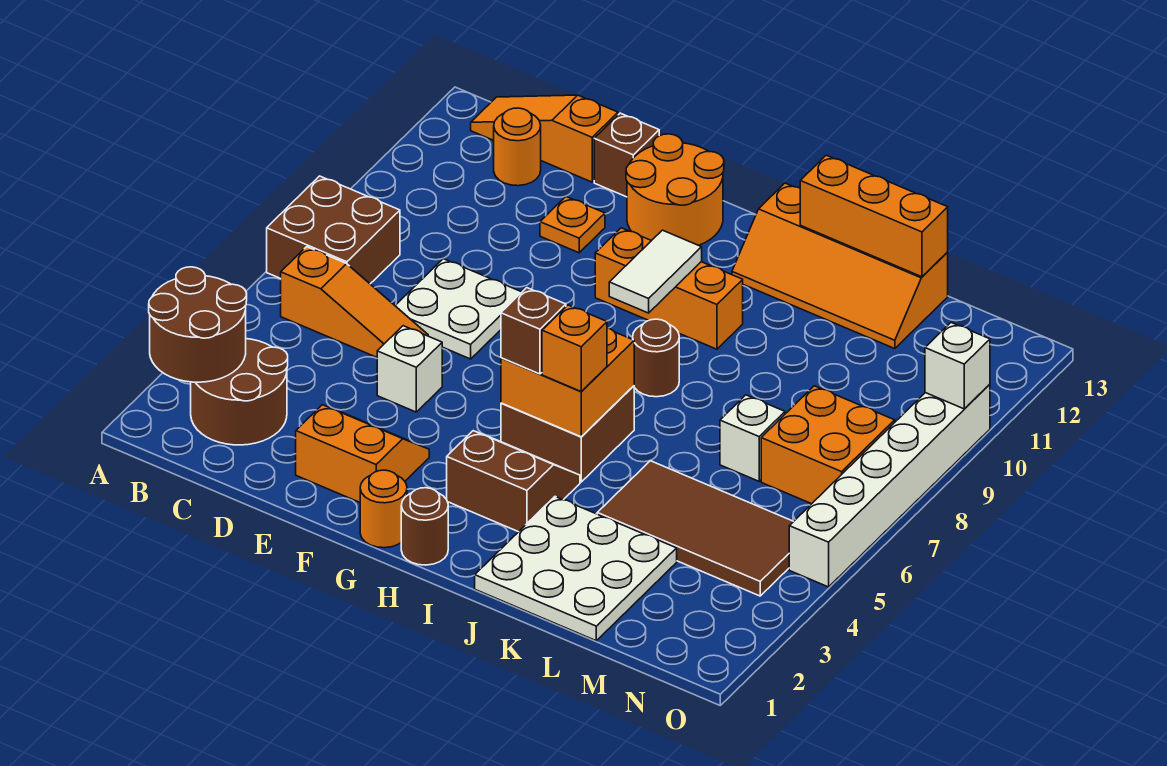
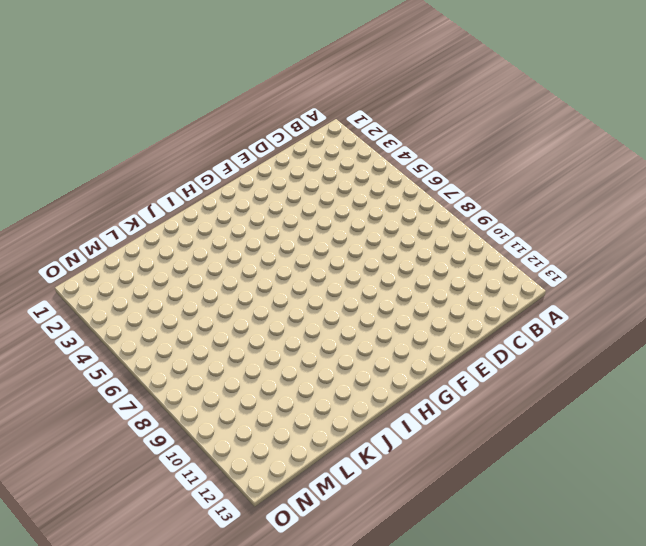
none -> brown 2x2 brick [267,176,400,284]
none -> brown 2x2 round brick [191,339,288,445]
none -> orange 1x3 slope [281,247,428,357]
none -> orange 1x3 slope [471,95,618,182]

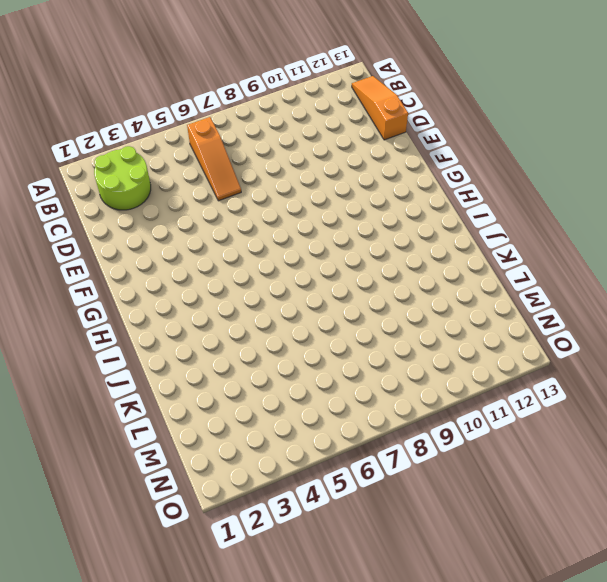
lime 2x2 round brick [94,146,151,210] -> brown 2x2 round brick [191,339,288,445]
none -> brown 2x2 brick [267,176,400,284]
none -> orange 1x1 round brick [494,108,541,186]
none -> white 2x2 plate [395,259,522,359]
none -> orange 2x2 slope [296,405,429,502]

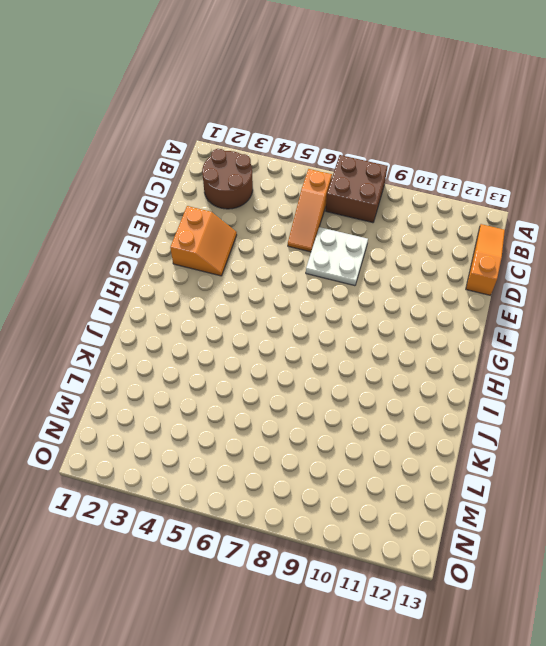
none -> orange 1x1 round brick [494,108,541,186]
none -> white 1x1 brick [377,326,442,412]
none -> orange 1x1 plate [540,197,605,253]
none -> brown 1x1 brick [594,113,659,197]

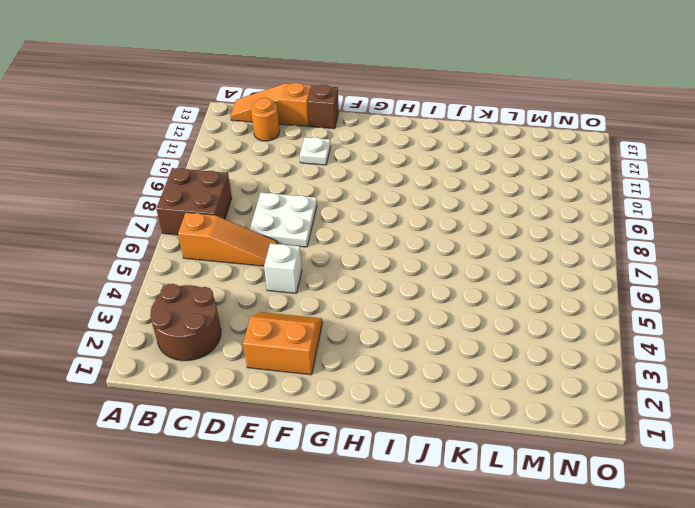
white 1x1 plate [300,137,331,165] -> orange 1x1 plate [540,197,605,253]
none -> orange 2x2 round brick [626,134,724,245]
none -> orange 1x1 round brick [360,470,407,548]
none -> orange 1x3 brick [595,228,743,349]
none -> brown 1x1 round brick [401,488,448,565]

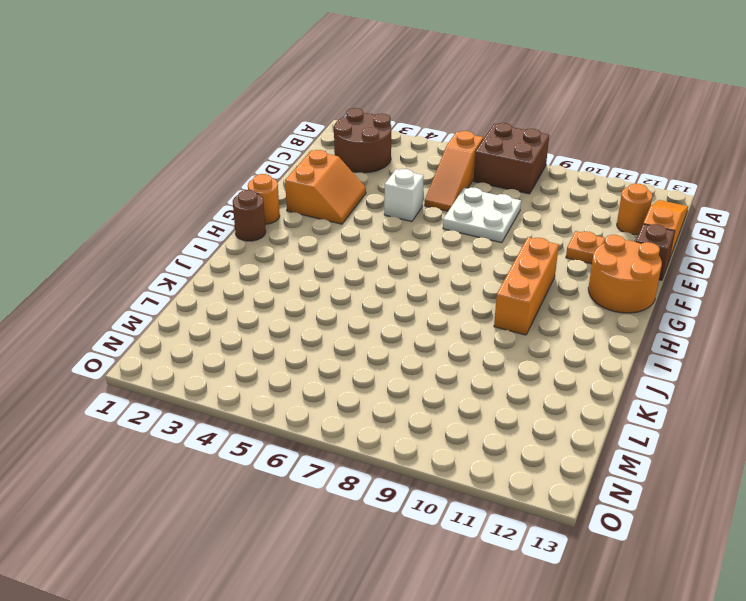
none -> brown 2x2 slope [447,431,580,532]
none -> brown 2x2 brick [501,386,634,482]
none -> brown 1x1 round brick [633,319,679,397]
none -> orange 2x4 slope [732,183,948,349]

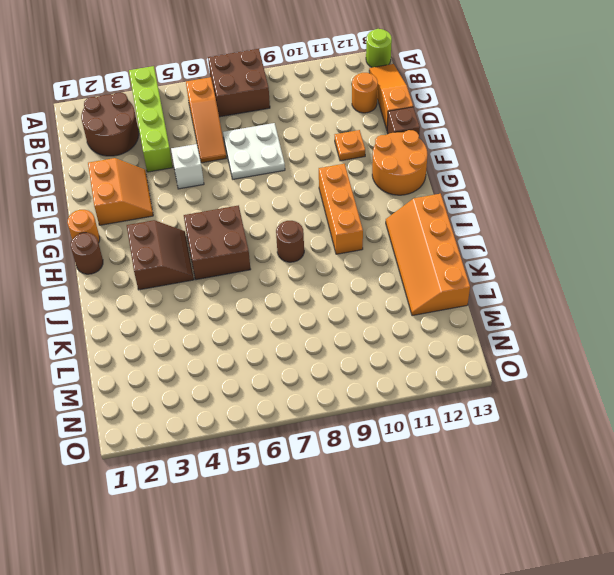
lime 1x4 brick [129,66,173,172] -> none
lime 1x1 round brick [366,29,392,67] -> none
none -> white 3x3 plate [475,497,677,641]
none -> brown 2x4 tile [597,461,794,596]
none -> white 1x1 brick [720,395,785,481]
none -> orange 2x2 brick [761,386,895,504]

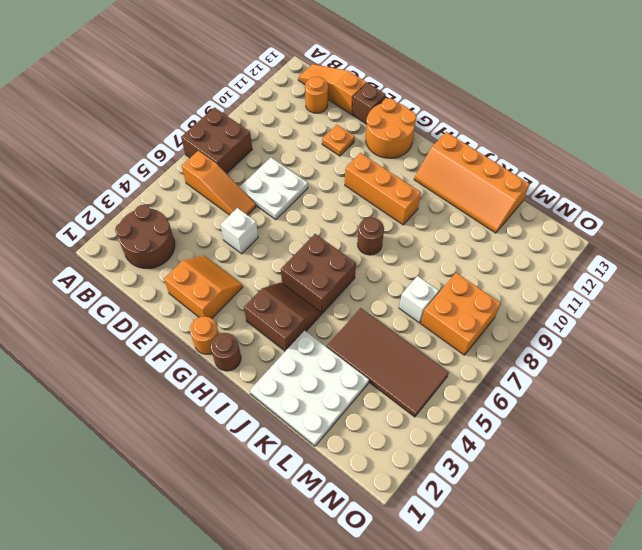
none -> white 1x6 brick [789,384,990,587]
none -> brown 2x2 round brick [149,267,247,382]
none -> orange 2x2 brick [501,328,634,437]
none -> white 1x2 tile [609,230,702,313]

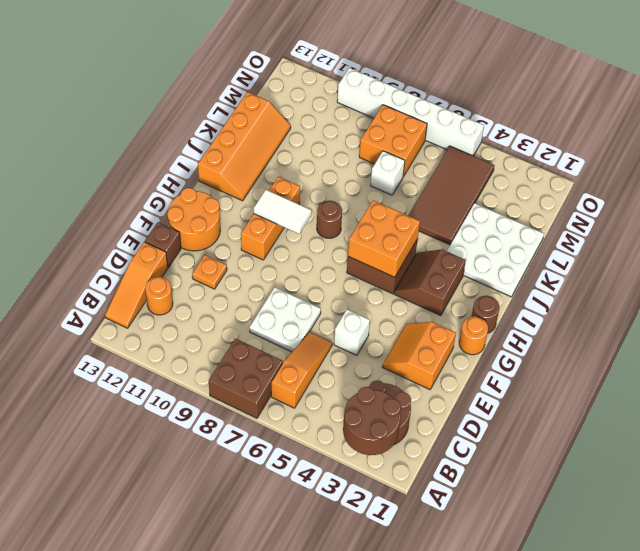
none -> orange 1x3 brick [800,155,948,277]
none -> white 1x1 brick [925,323,990,409]
none -> brown 1x1 brick [501,288,566,374]
none -> orange 1x1 brick [542,305,607,392]

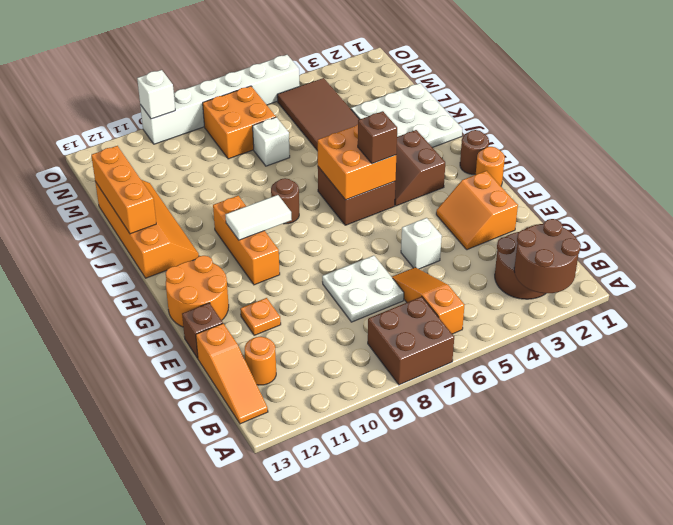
none -> orange 1x1 brick [542,305,607,392]

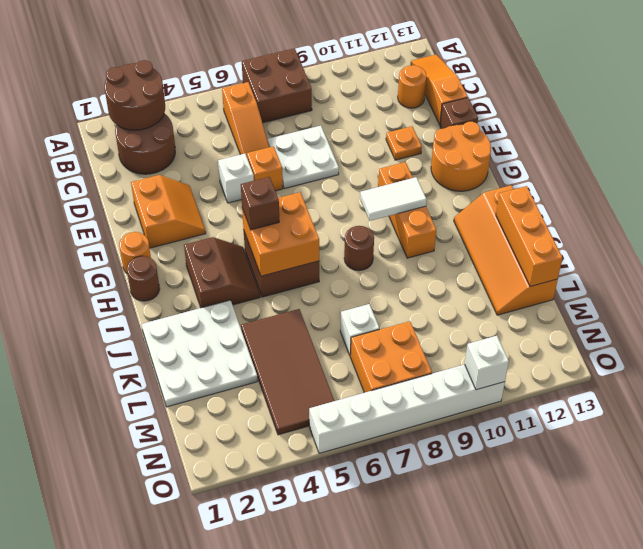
orange 1x1 brick [247,146,283,191] -> orange 1x1 brick moved to [542,305,607,392]

